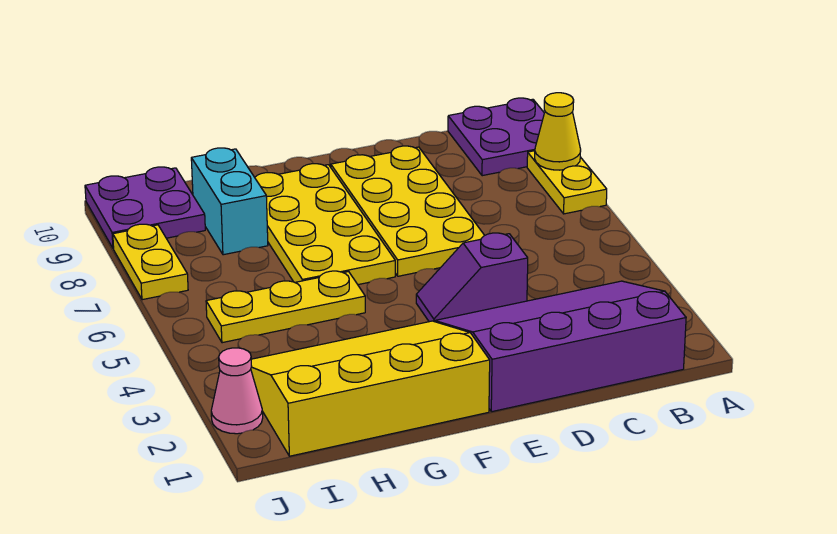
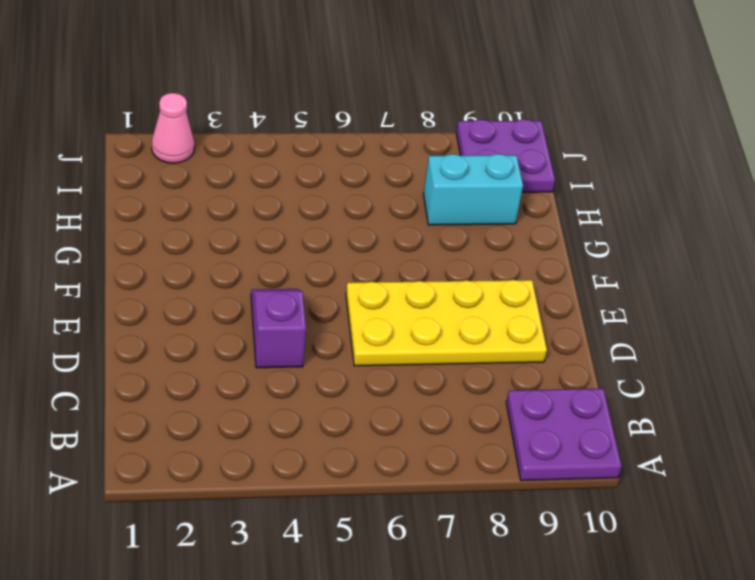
none -> yellow 1x2 plate [527,151,607,214]
none -> purple 3x4 slope [435,281,686,412]
none -> yellow 3x4 slope [251,321,490,456]

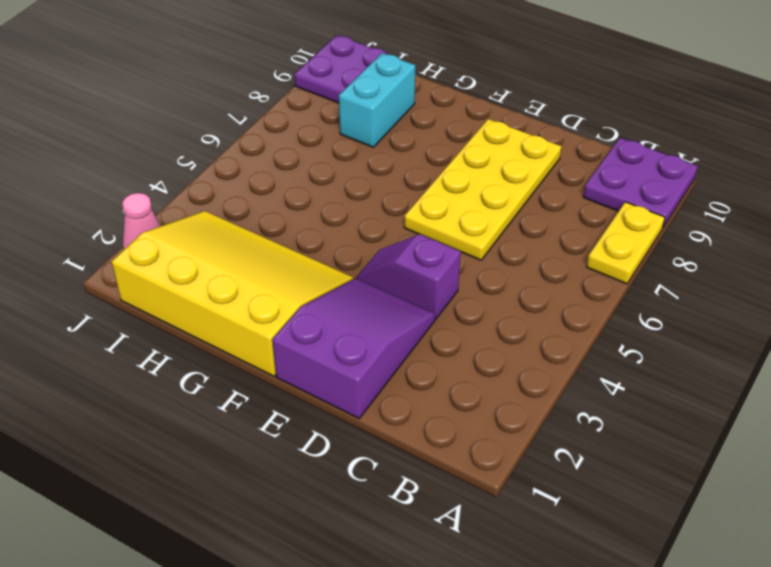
purple 2x3 slope [272,278,435,418] -> purple 3x4 slope [435,281,686,412]
none -> yellow 2x4 plate [255,164,395,285]
none -> yellow 1x3 plate [206,271,365,343]
none -> yellow 1x2 plate [113,224,188,300]

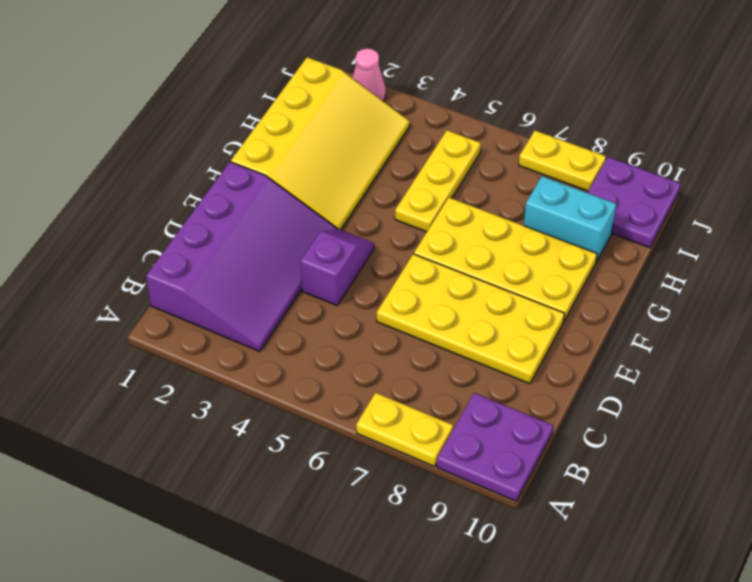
none -> yellow 1x1 cone [535,93,581,170]

